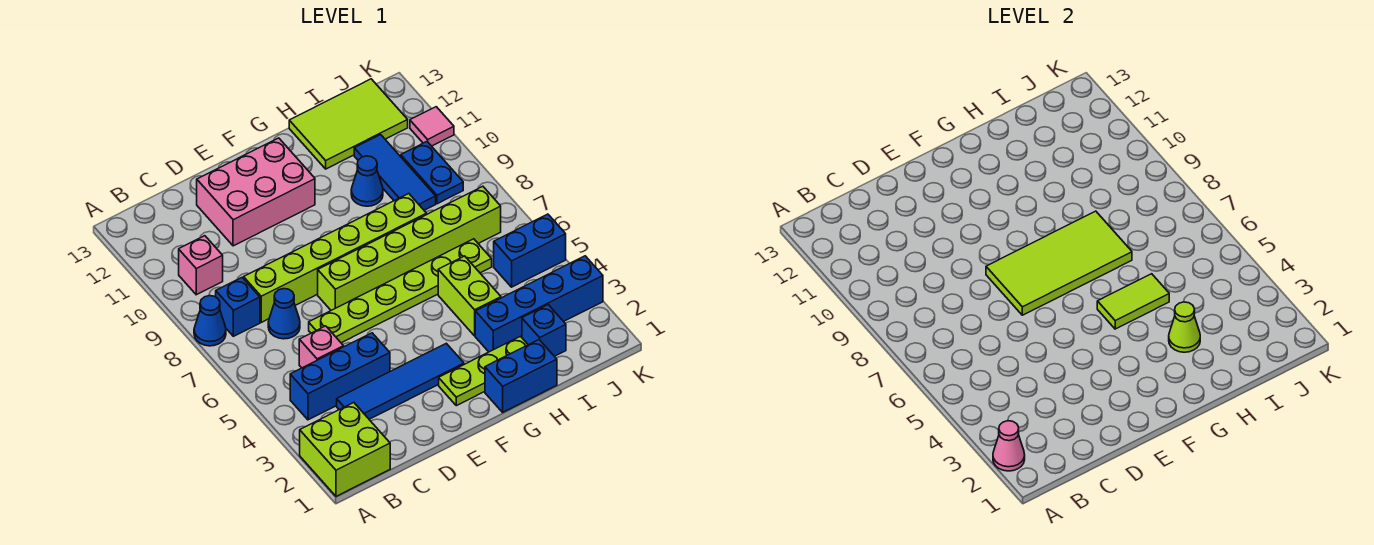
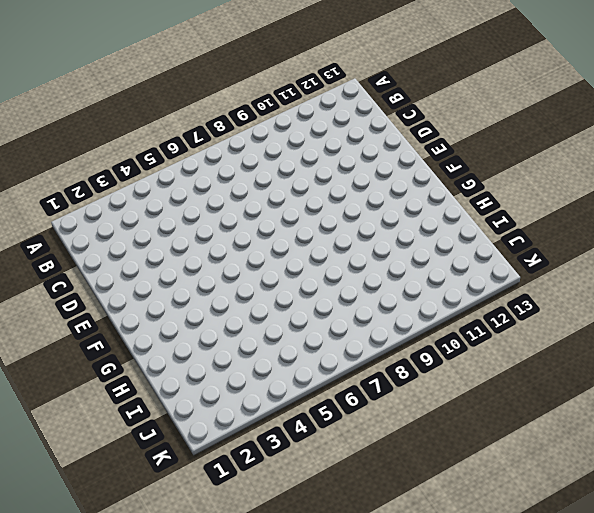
none -> lime 2x2 brick [300,403,390,496]
none -> blue 1x1 cone [194,296,226,346]
none -> blue 1x3 brick [290,333,390,420]

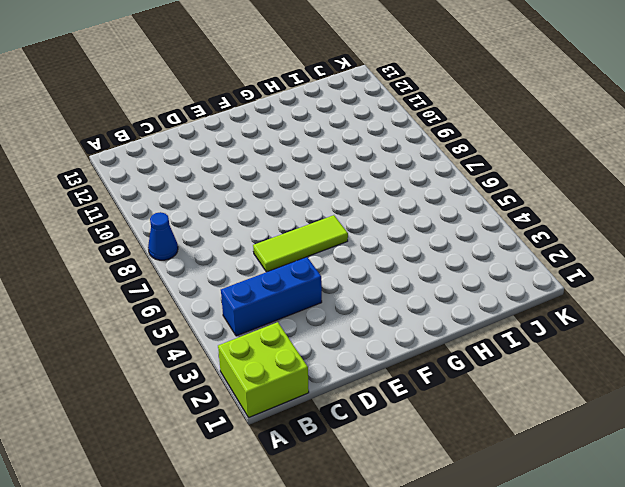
lime 1x3 tile [253,215,348,272] -> lime 1x6 plate [309,239,492,343]
none -> blue 1x1 brick [216,278,260,336]
none -> pink 1x1 brick [179,236,223,295]
none -> blue 1x4 tile [337,343,464,419]

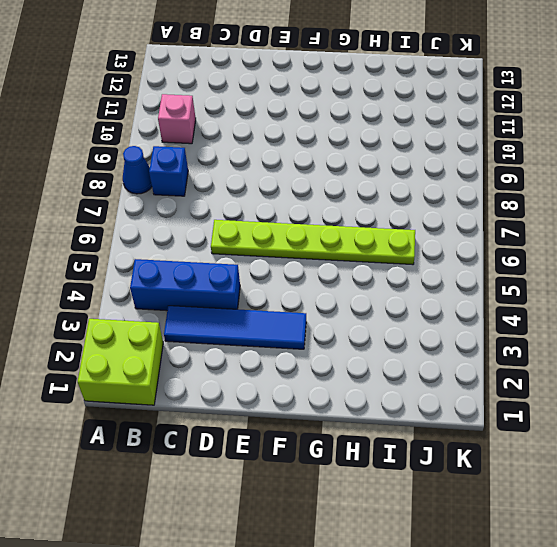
none -> pink 1x1 brick [299,326,344,368]
none -> blue 1x1 cone [268,289,300,339]
none -> lime 1x6 brick [244,194,427,322]

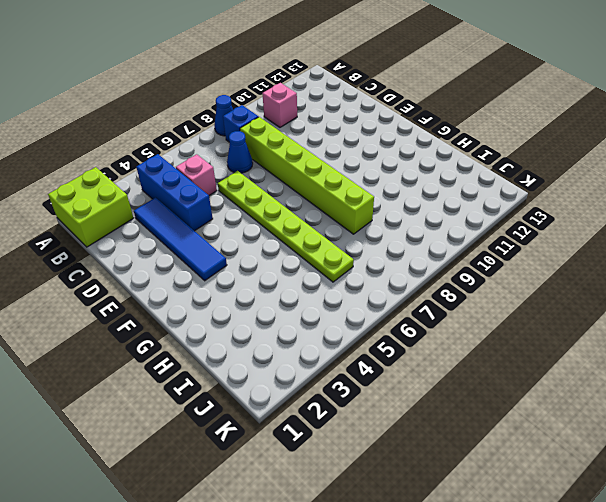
none -> pink 2x3 brick [197,138,315,246]
none -> lime 1x6 brick [318,186,501,310]
none -> lime 1x3 plate [439,336,528,406]

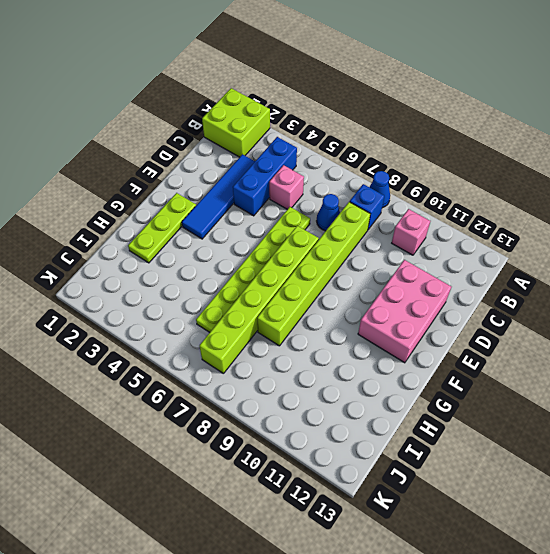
none -> blue 1x2 brick [485,340,557,412]
none -> blue 1x4 brick [475,256,603,352]
none -> lime 1x2 brick [438,256,501,336]

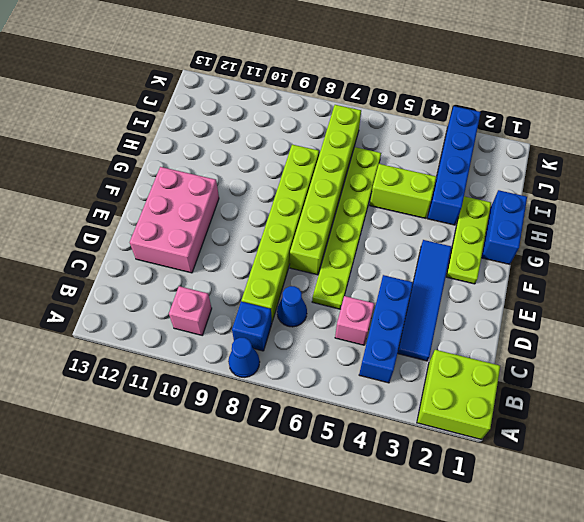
none -> blue 1x1 cone [351,156,383,206]
none -> lime 2x3 tile [289,79,408,169]
none -> blue 1x1 brick [522,305,566,356]

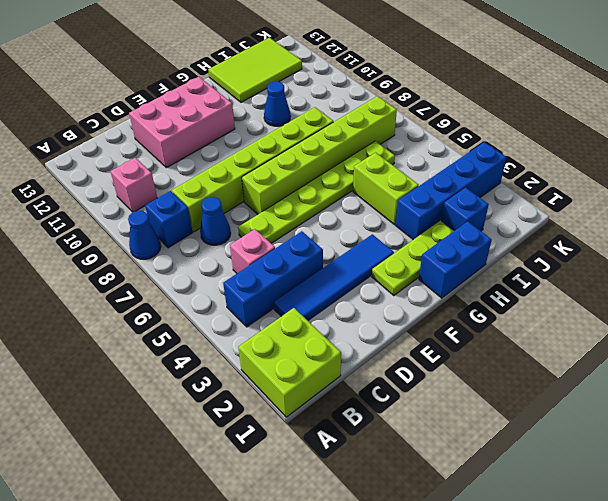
none -> blue 1x3 tile [354,135,436,210]
none -> blue 1x2 brick [494,214,566,287]
none -> blue 1x2 plate [401,142,463,204]

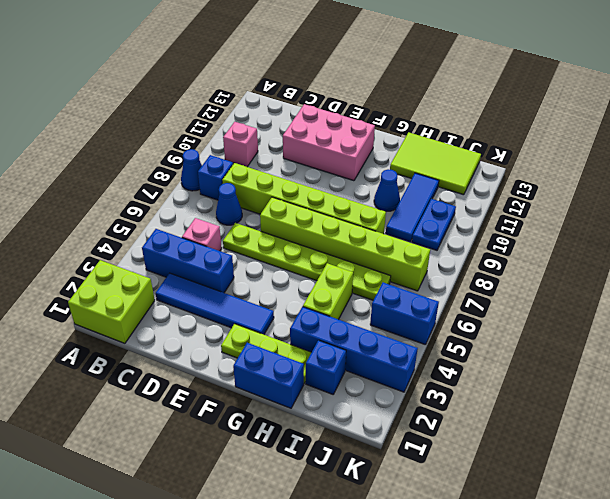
none -> pink 1x1 tile [410,107,454,146]
none -> pink 1x1 cone [993,421,1025,471]
none -> lime 2x4 tile [986,211,1132,315]

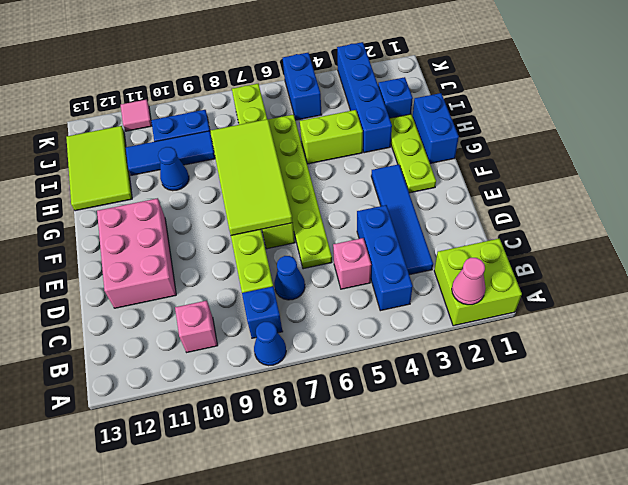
none -> lime 1x2 tile [1097,274,1169,329]
none -> lime 1x1 cone [1169,302,1200,352]

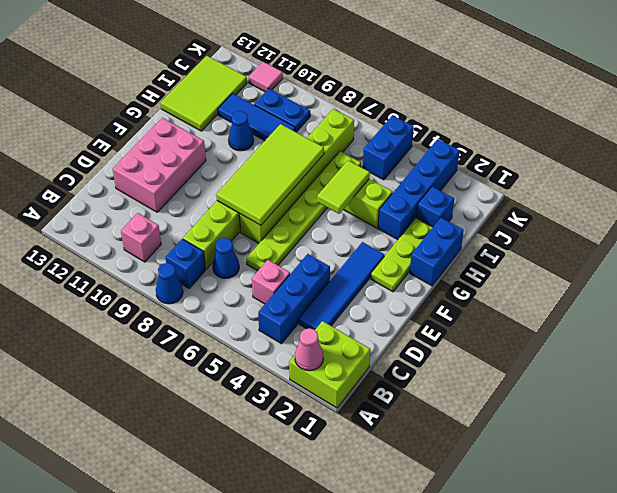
none -> lime 1x1 cone [1169,302,1200,352]

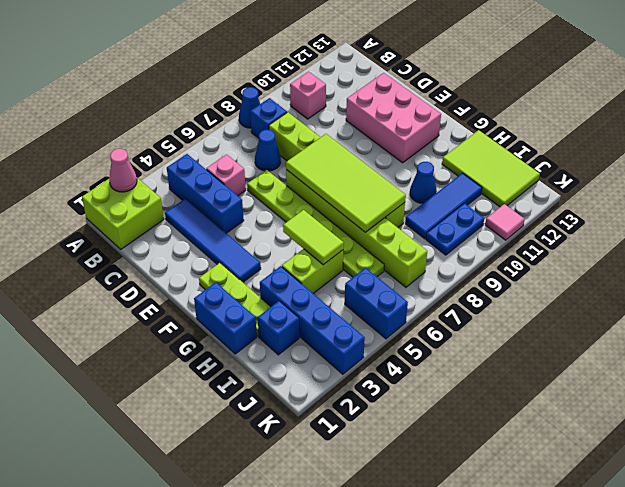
none -> lime 1x1 cone [1169,302,1200,352]

